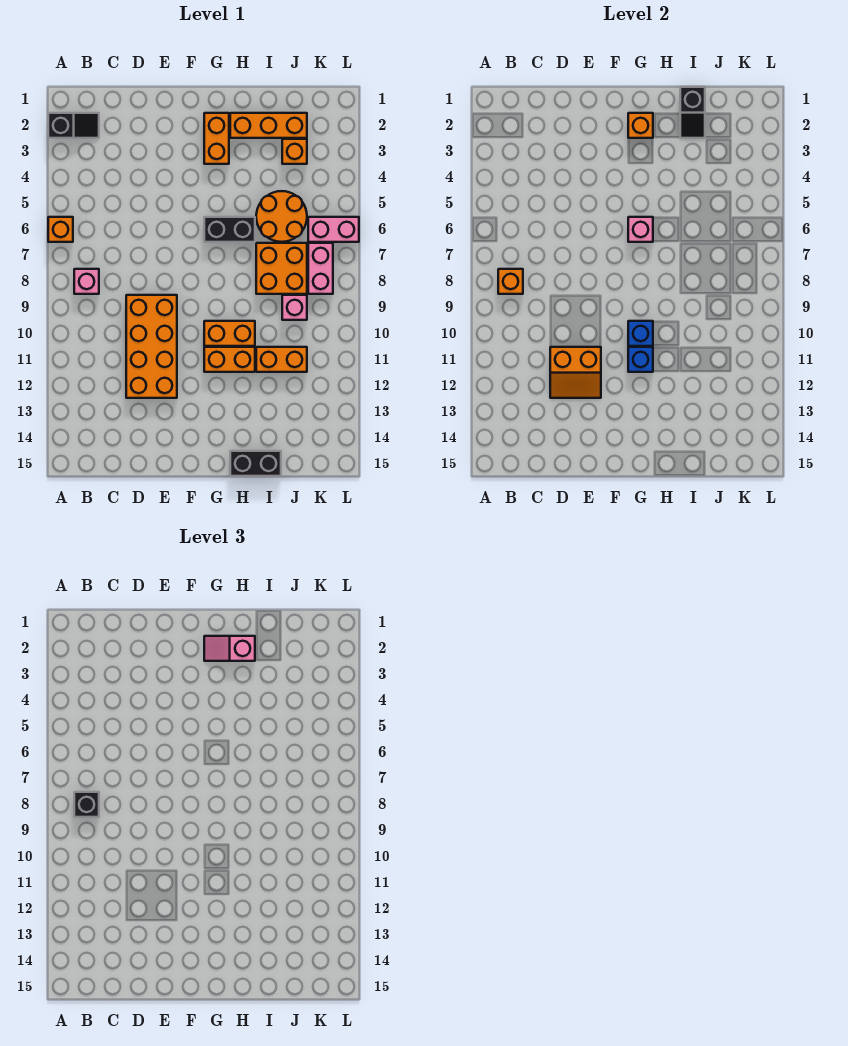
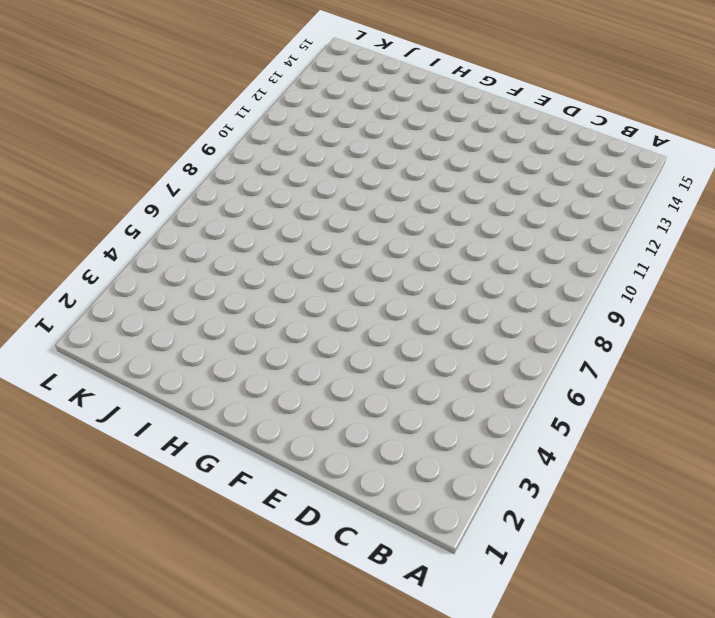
none -> black 1x2 slope [48,113,99,138]
none -> orange 1x1 brick [48,217,73,242]
none -> pink 1x1 brick [74,269,99,294]

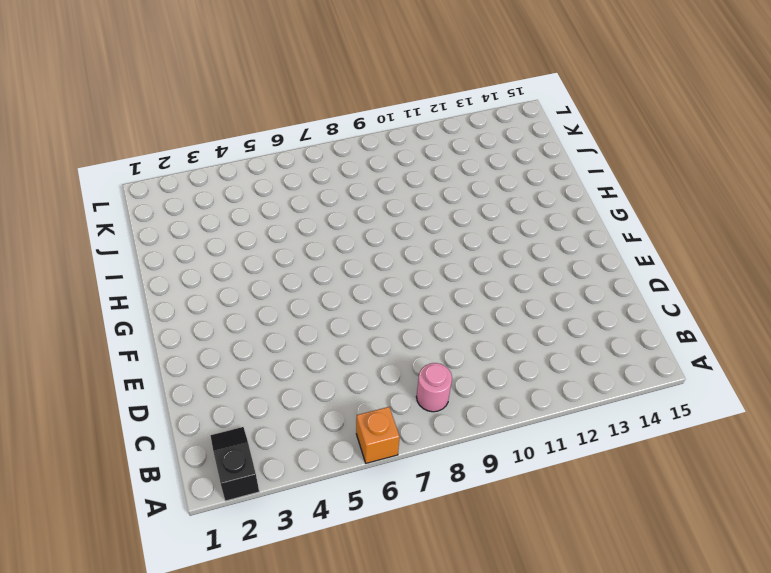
pink 1x1 round brick [416,363,452,412] -> pink 1x1 brick [74,269,99,294]
none -> orange 2x4 brick [126,295,177,398]
none -> orange 1x2 brick [204,113,229,164]
none -> black 1x2 brick [204,217,255,242]

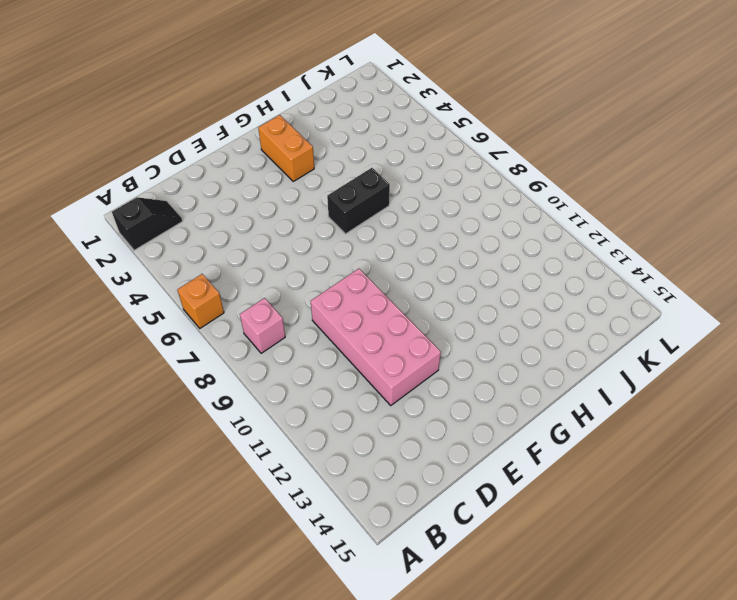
pink 2x4 brick [311,269,441,405] -> orange 2x4 brick [126,295,177,398]
none -> orange 1x2 brick [204,321,255,346]
none -> orange 1x2 brick [204,347,255,372]
none -> orange 1x3 brick [230,113,307,138]

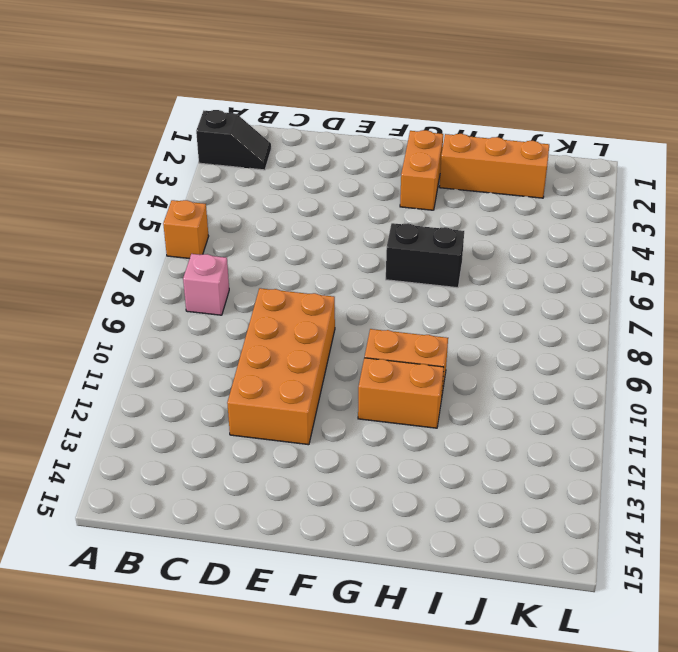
none -> black 1x2 brick [230,451,281,476]
none -> orange 2x2 round brick [256,191,307,242]
none -> orange 2x2 brick [256,243,307,294]

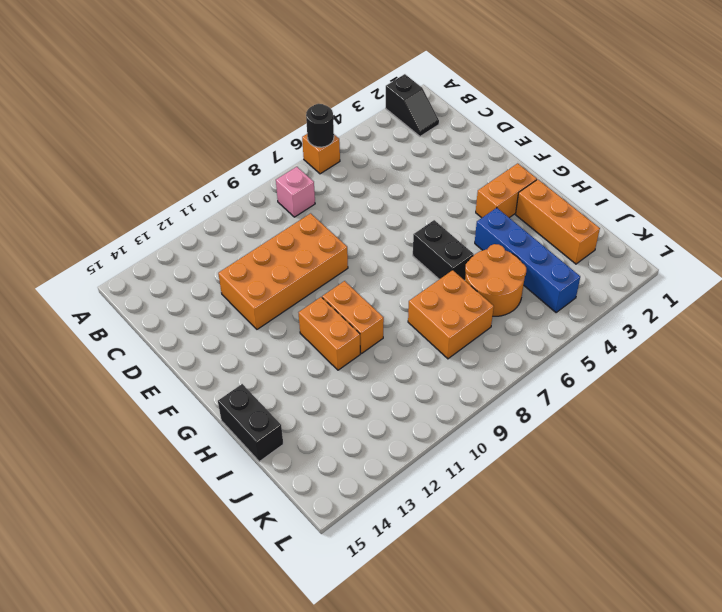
black 1x1 round brick [306,104,334,147] -> none
blue 1x4 brick [475,208,580,313] -> none
none -> orange 1x2 brick [256,347,307,372]
none -> orange 1x1 brick [282,139,307,164]
none -> pink 1x1 brick [282,295,307,320]

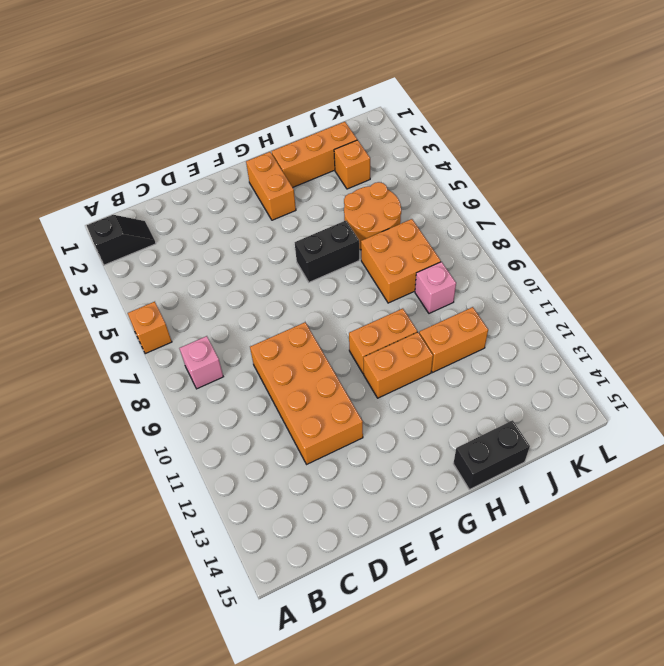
none -> pink 1x2 brick [308,217,359,242]
none -> pink 1x2 brick [308,243,333,294]
none -> orange 1x1 brick [498,269,523,294]

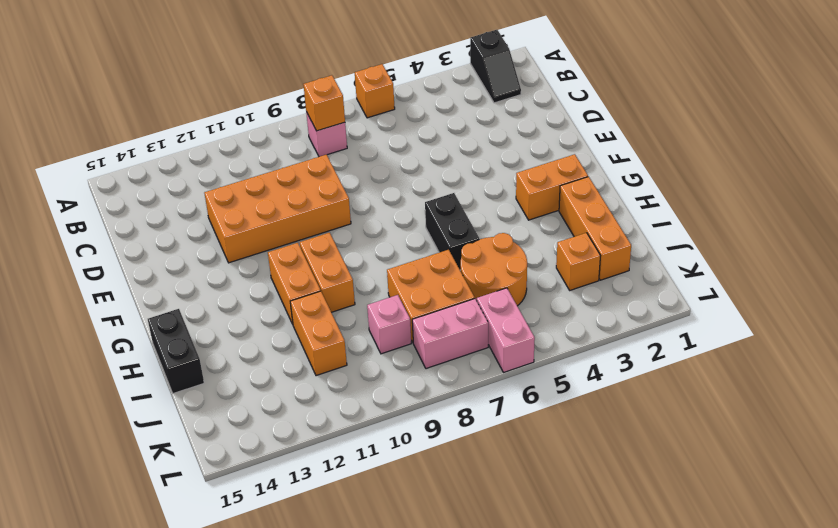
none -> orange 2x2 slope [550,347,601,398]
none -> orange 1x1 brick [628,113,653,138]
none -> pink 1x1 brick [628,217,653,242]

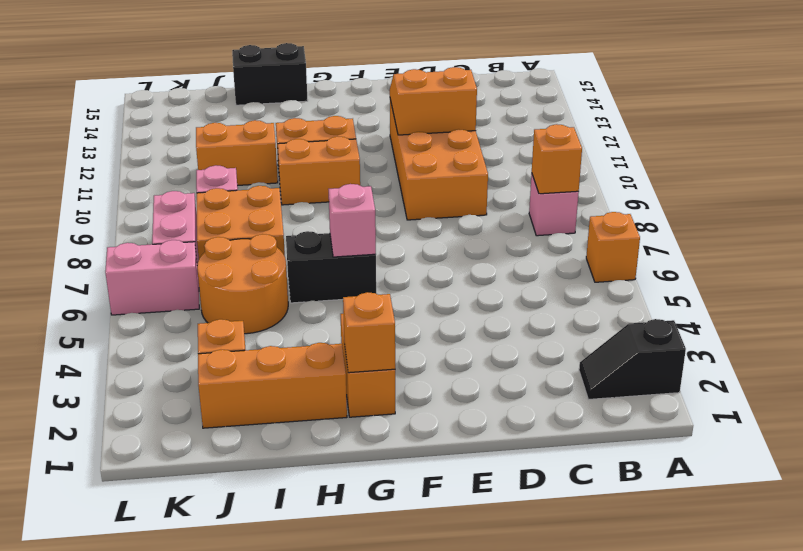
none -> blue 1x1 brick [628,321,653,346]
none -> blue 1x1 brick [628,347,653,372]
none -> black 1x2 slope [680,87,705,138]

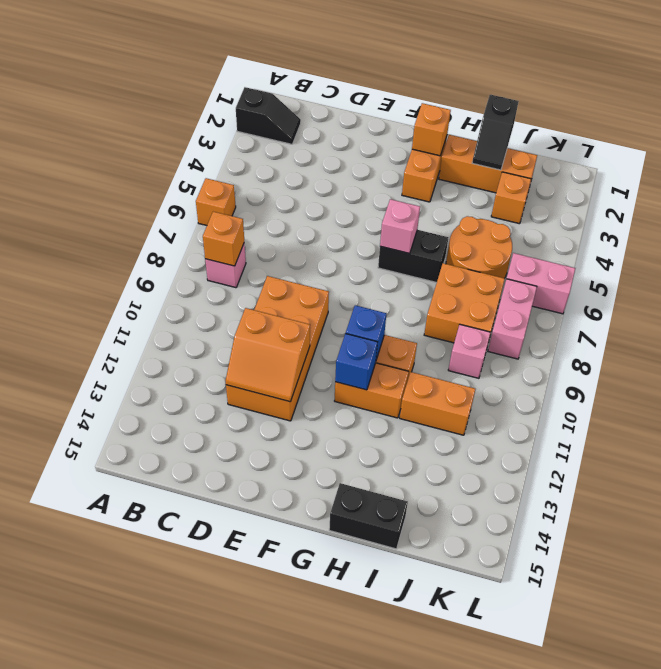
none -> black 1x1 brick [74,792,99,817]
none -> pink 1x2 slope [204,636,255,661]

